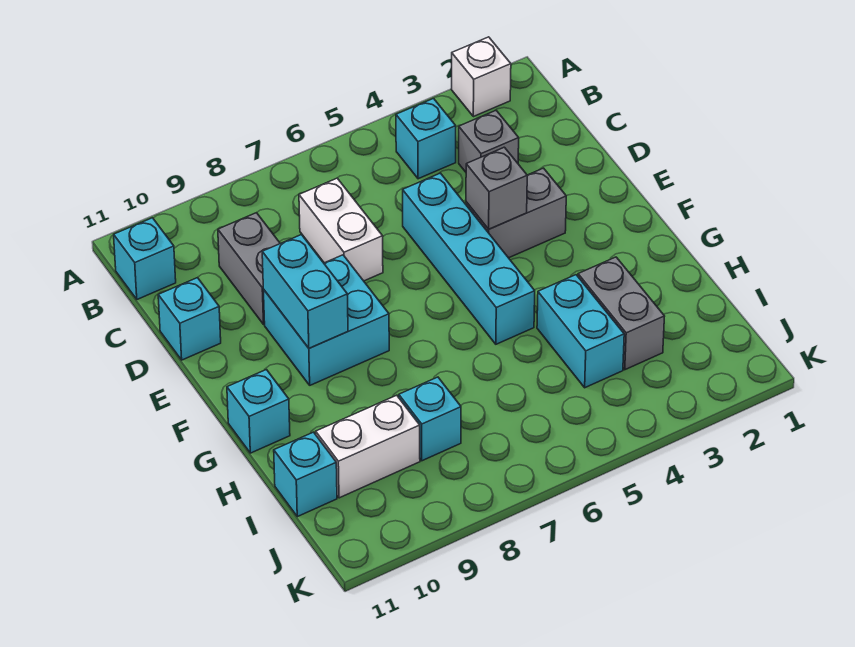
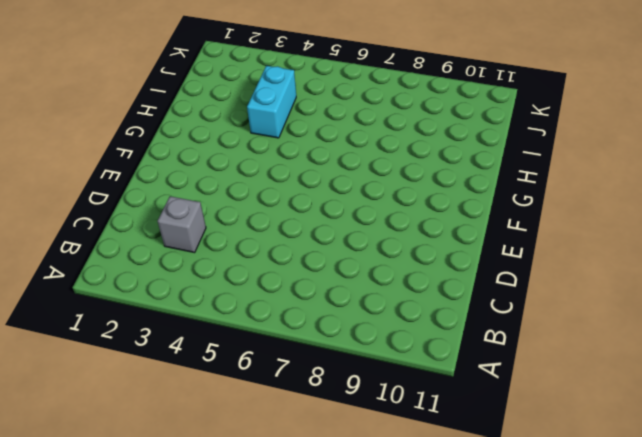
none -> white 1x1 brick [451,37,511,117]
none -> cyan 1x1 brick [396,98,456,179]
none -> cyan 1x1 brick [114,218,176,299]

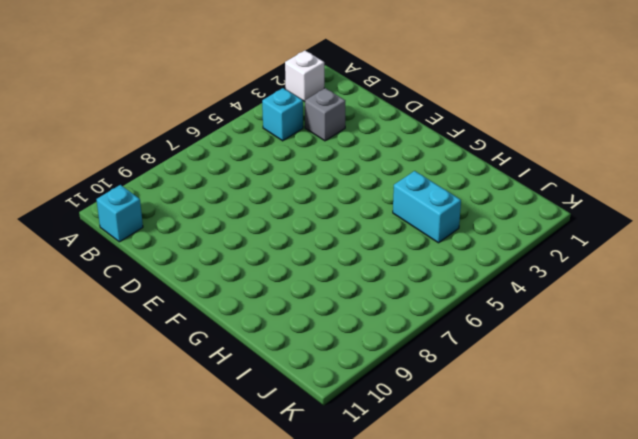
none -> white 1x2 brick [299,178,383,281]
none -> grey 1x2 brick [218,213,280,324]
none -> cyan 1x4 brick [403,173,535,344]

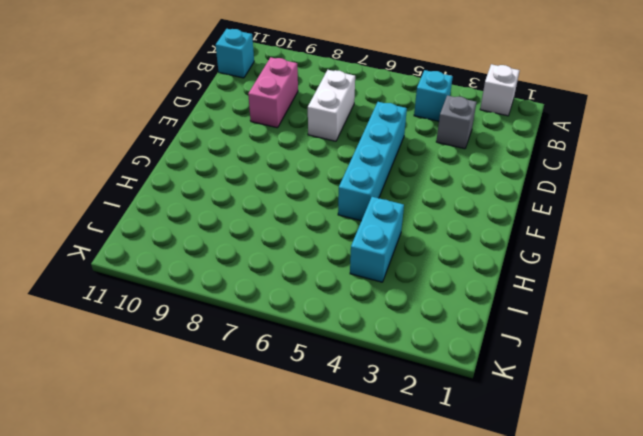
pink 1x2 brick [248,57,298,128] -> grey 1x2 brick [218,213,280,324]
none -> cyan 1x1 brick [158,278,221,360]
none -> grey 1x2 brick [466,168,566,258]
none -> cyan 2x2 brick [264,255,389,385]

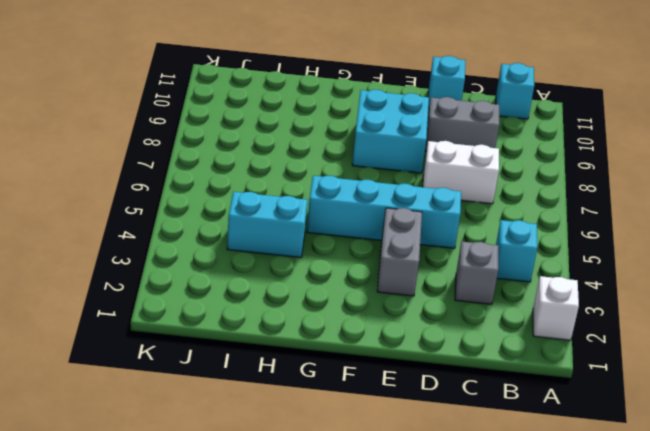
none -> cyan 1x1 brick [227,370,290,453]
none -> grey 1x2 brick [578,257,665,370]
none -> cyan 1x1 brick [399,377,461,461]

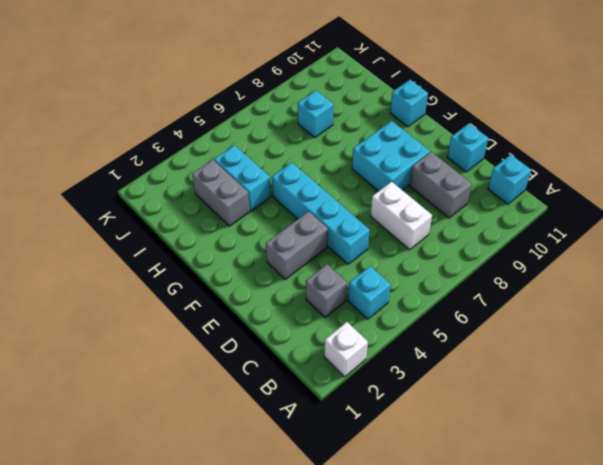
none -> white 1x2 brick [316,395,420,498]
none -> cyan 1x1 brick [274,432,337,517]
none -> grey 1x1 brick [466,147,527,229]

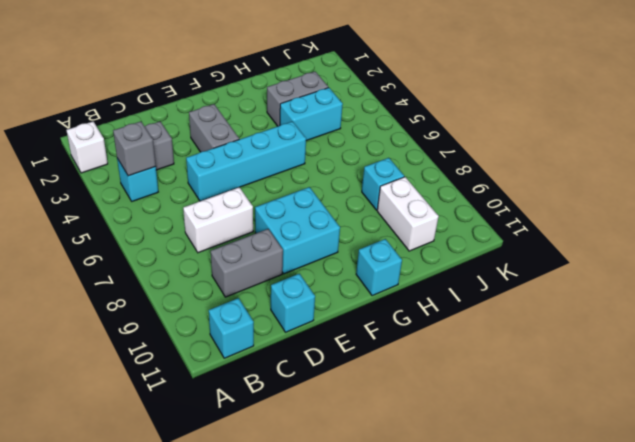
grey 1x1 brick [113,122,156,176] -> grey 1x1 brick moved to [466,147,527,229]
none -> cyan 1x1 brick [274,432,337,517]
none -> cyan 1x2 brick [262,235,348,348]

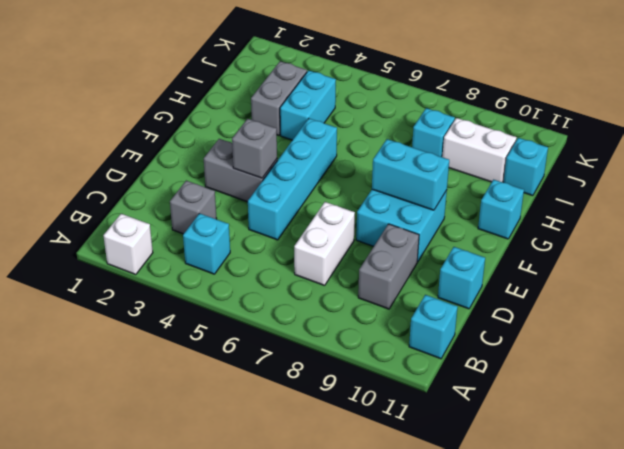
cyan 1x2 brick [372,139,449,210] -> cyan 1x2 brick turned to [262,235,348,348]

